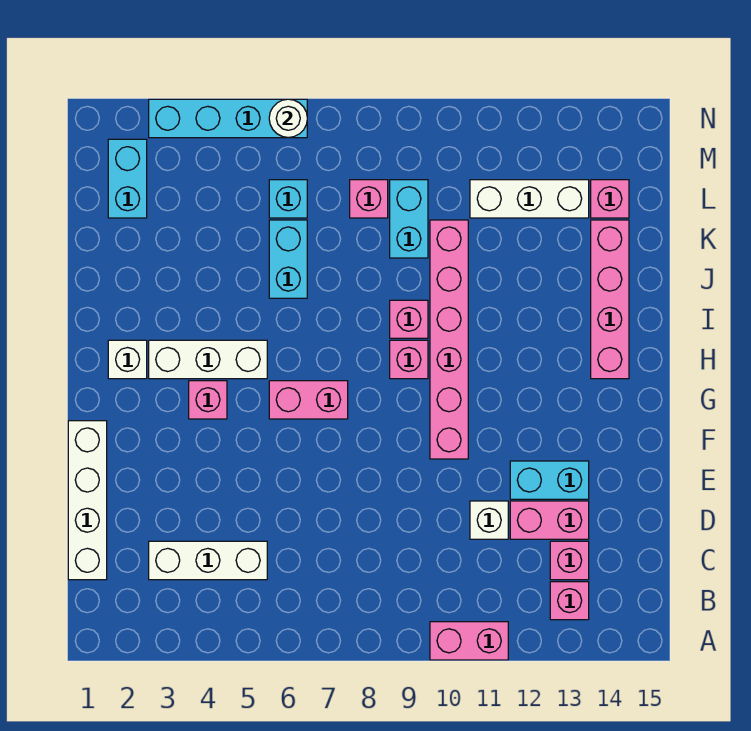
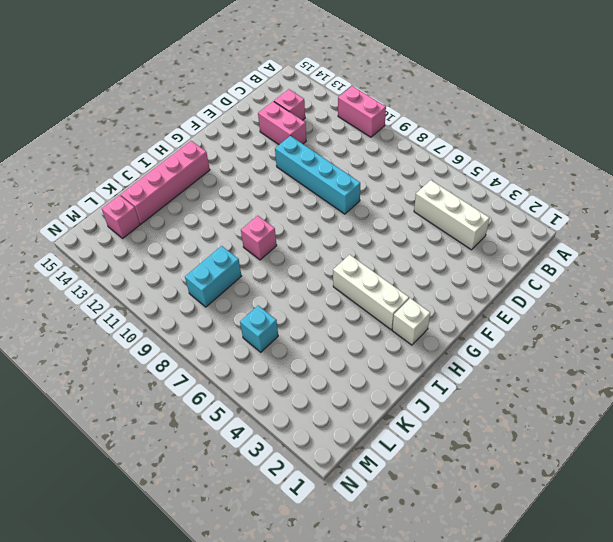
cyan 1x4 brick [275,136,360,214] -> cyan 1x4 brick moved to [149,99,307,138]
none -> pink 1x1 brick [550,582,589,620]
none -> white 1x4 brick [68,421,107,580]
none -> white 1x1 brick [470,501,508,539]

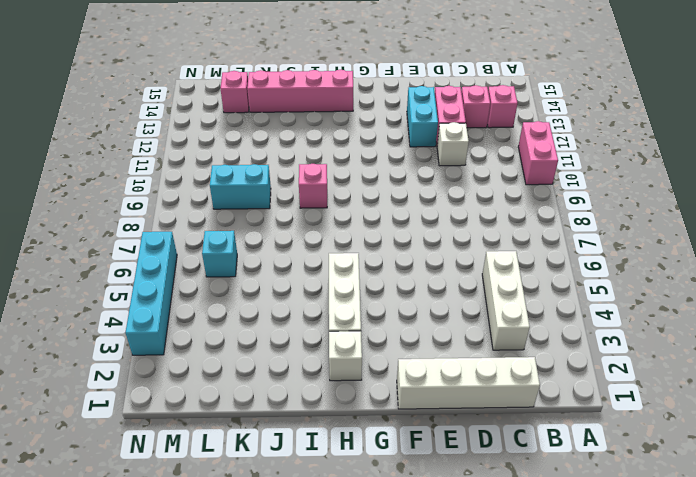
none -> pink 1x6 brick [430,220,468,459]
none -> pink 1x1 brick [189,381,227,419]
none -> pink 1x2 brick [269,381,348,419]

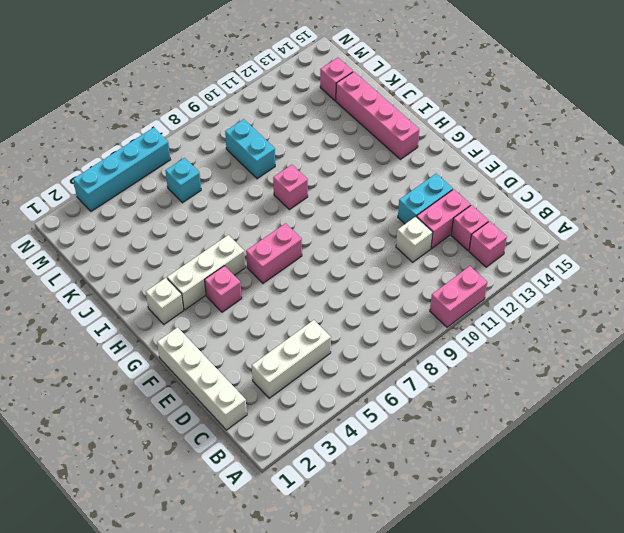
none -> pink 1x6 brick [430,220,468,459]
none -> pink 1x1 brick [390,340,428,379]
none -> cyan 1x2 brick [269,220,307,298]

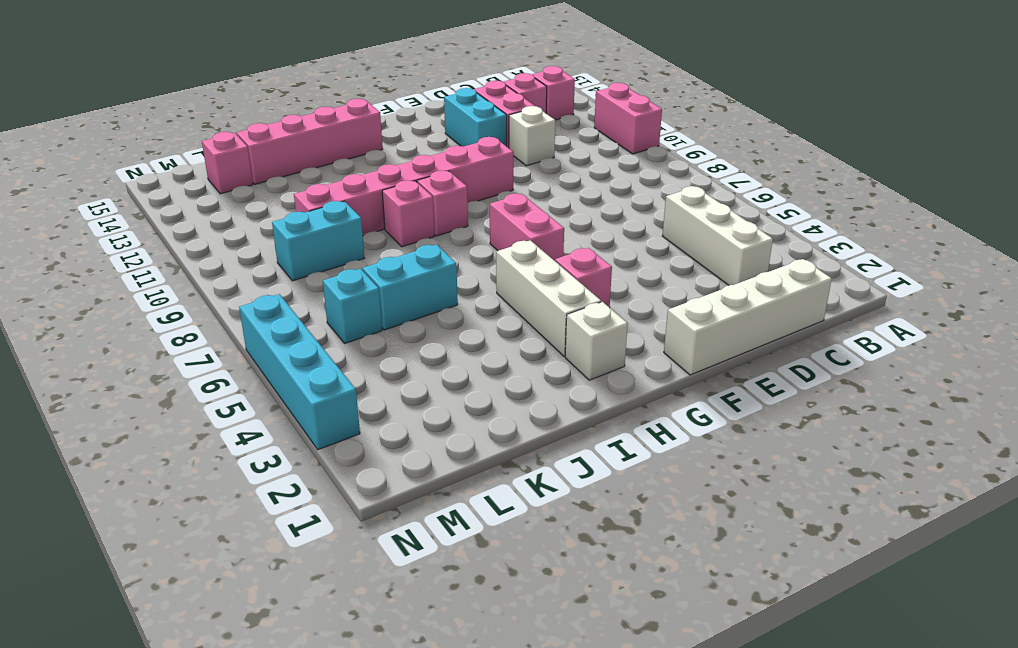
none -> cyan 1x2 brick [108,139,147,218]
none -> pink 1x1 brick [350,180,388,218]
none -> white 1x3 brick [470,180,589,218]

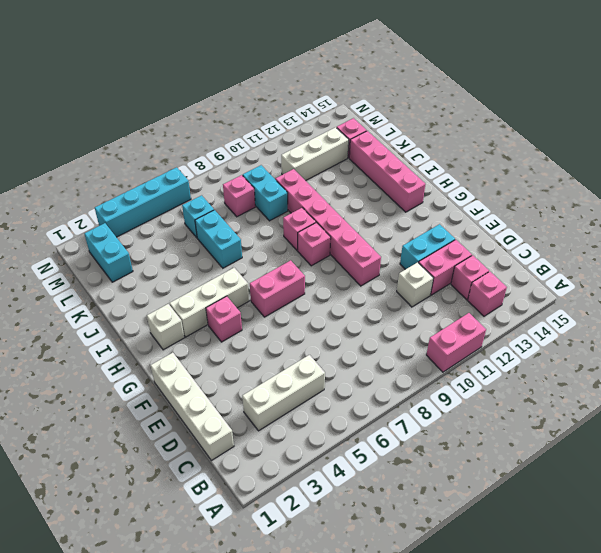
none -> white 1x1 round brick [269,99,307,138]

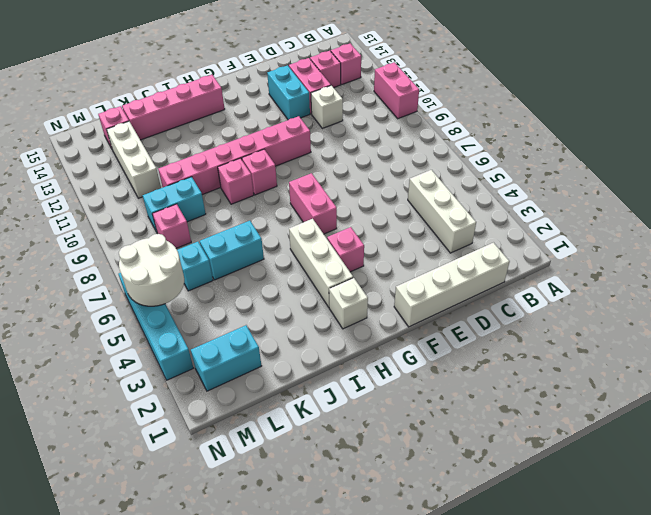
white 2x2 round brick [119,234,184,306] -> white 1x1 round brick [269,99,307,138]

